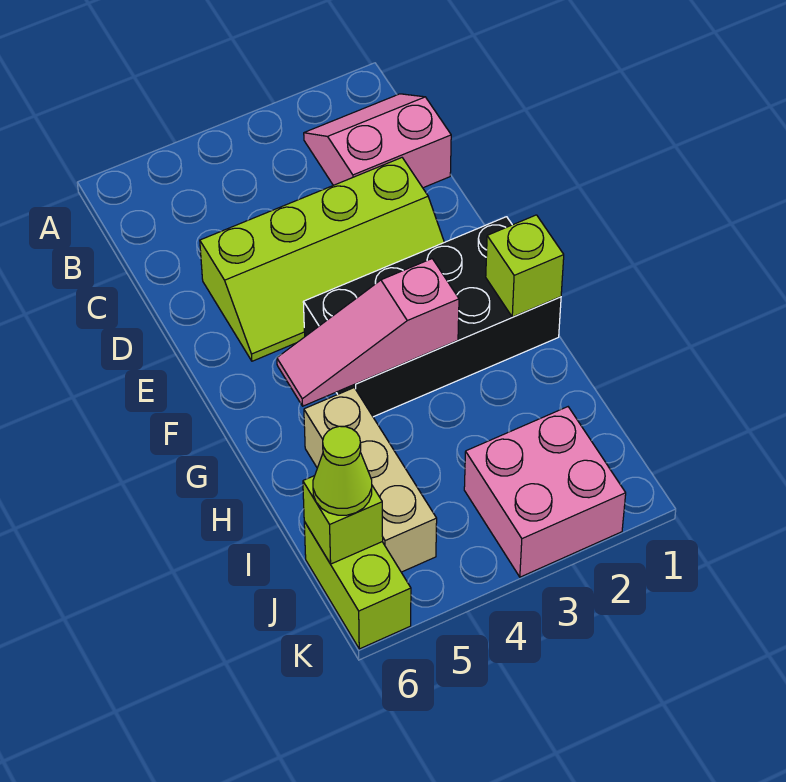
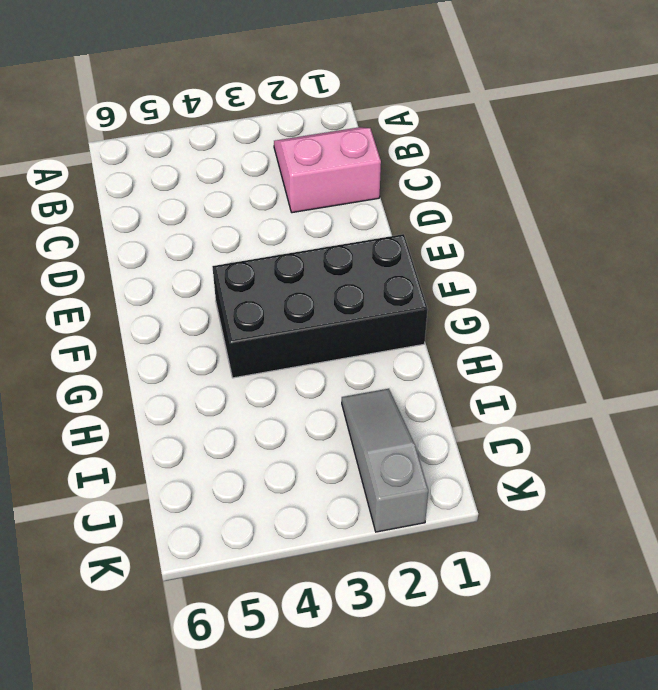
grey 1x3 slope [342,389,428,532] -> pink 2x2 brick [464,407,626,577]
none -> lime 2x4 slope [200,158,444,361]
none -> tan 1x3 brick [304,388,437,572]

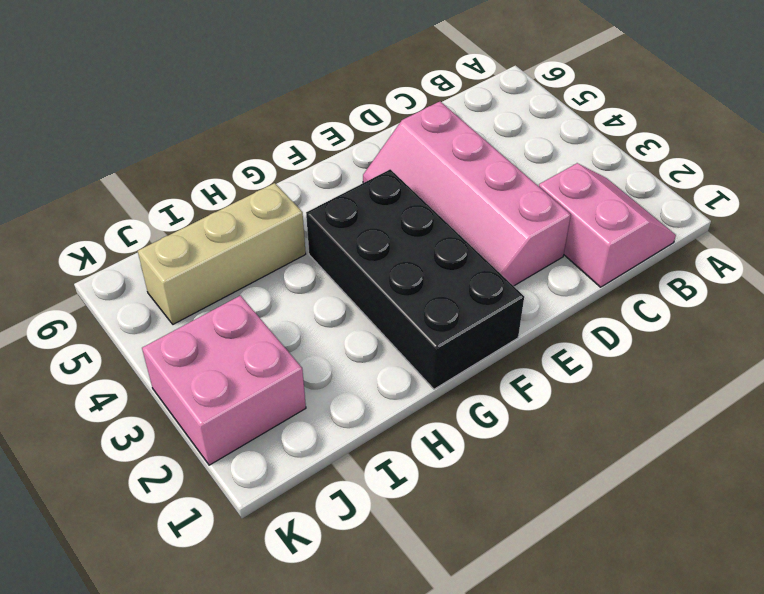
pink 2x4 slope [363,101,571,286] -> lime 2x4 slope [200,158,444,361]
none -> lime 1x2 brick [304,522,411,649]
none -> lime 1x1 brick [486,215,564,317]

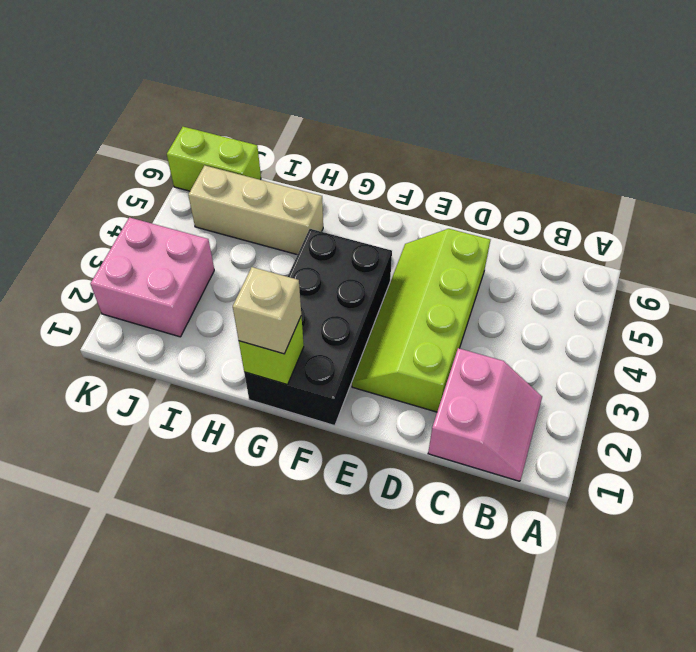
tan 1x1 brick [233,267,301,354] -> none
none -> pink 1x3 slope [277,259,459,406]
none -> lime 1x1 brick [303,476,383,564]

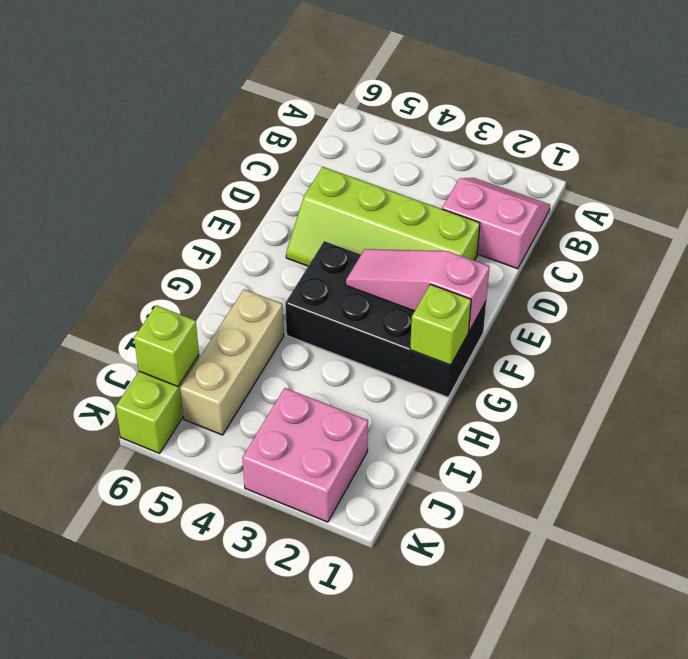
pink 1x3 slope [346,249,490,331] -> pink 1x3 slope moved to [277,259,459,406]
none -> lime 1x1 cone [313,426,372,515]

